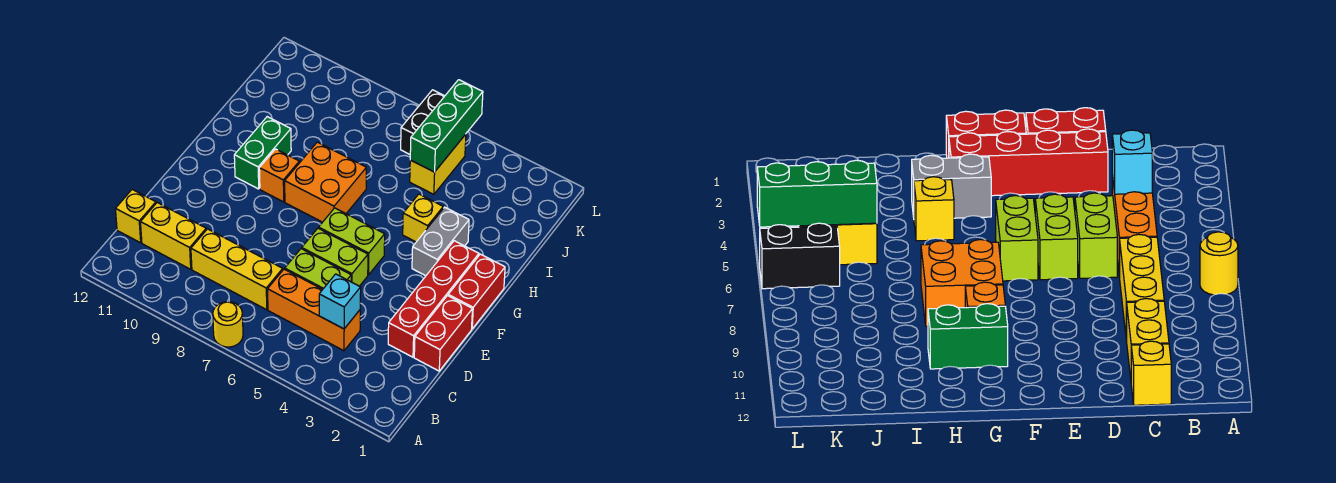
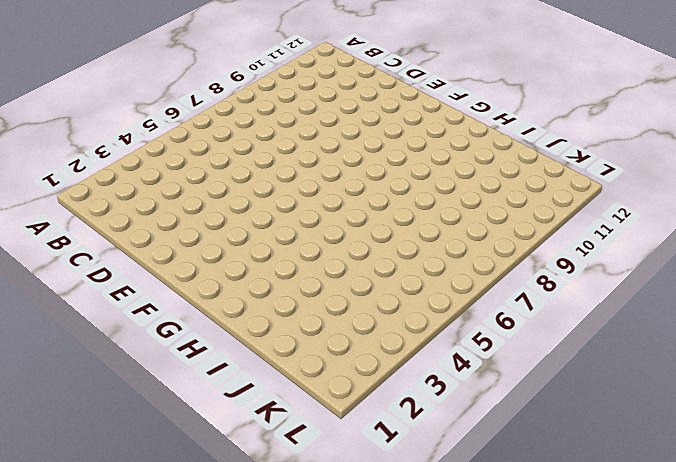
none -> yellow 1x1 round brick [213,302,243,347]
none -> orange 1x3 brick [268,269,360,351]
none -> yellow 1x3 brick [191,229,283,310]

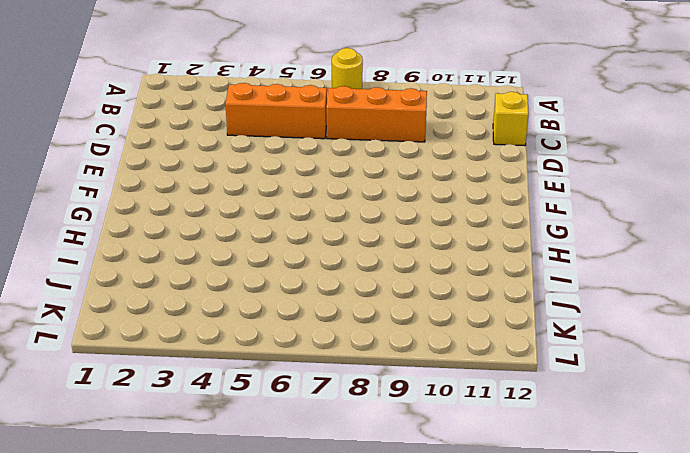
orange 1x3 brick [326,86,427,142] -> yellow 1x3 brick [191,229,283,310]
none -> yellow 1x2 brick [141,203,206,269]
none -> red 1x2 brick [414,296,472,371]
none -> red 1x4 brick [388,241,479,357]

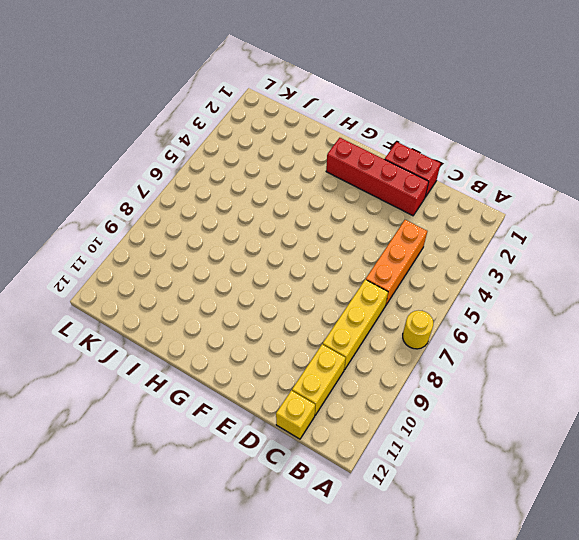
none -> lime 1x2 brick [285,249,351,289]
none -> lime 1x2 brick [302,228,368,286]
none -> red 1x2 brick [448,254,505,329]

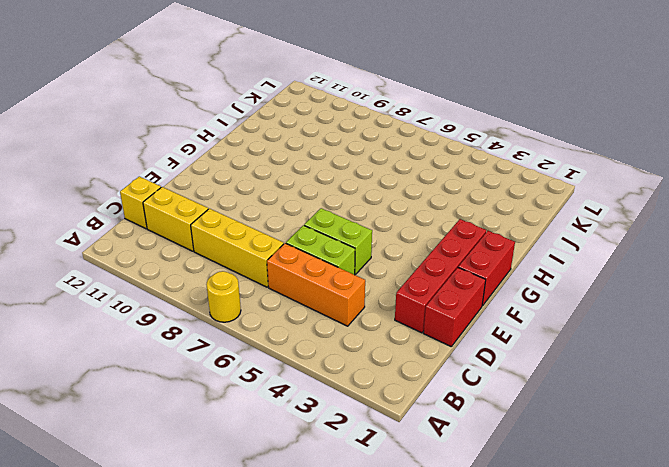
none -> lime 1x2 brick [319,208,385,275]
none -> grey 1x2 brick [412,207,469,276]
none -> orange 2x2 brick [285,142,366,222]

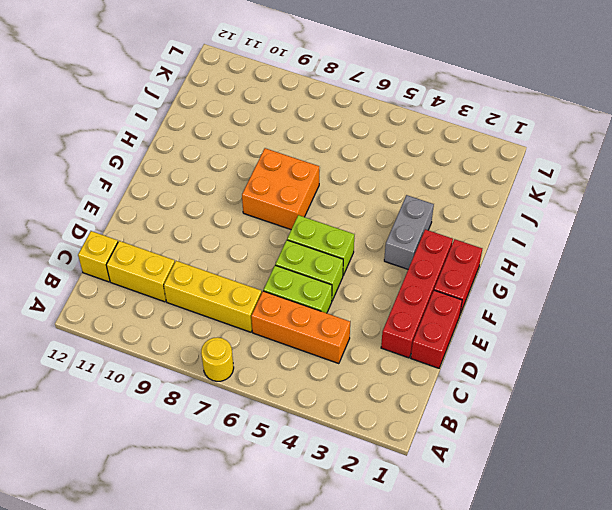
none -> orange 1x1 brick [259,149,299,202]
none -> green 1x2 brick [234,117,291,189]
none -> yellow 1x1 brick [403,194,443,242]

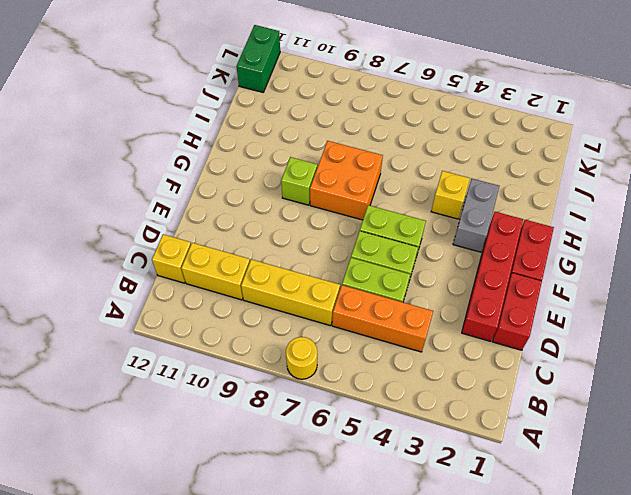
lime 1x1 brick [281,157,317,205] -> orange 1x1 brick [259,149,299,202]
green 1x2 brick [236,25,280,92] -> green 1x2 brick moved to [234,117,291,189]
none -> yellow 1x2 brick [410,134,466,194]
none -> black 1x2 brick [401,90,444,154]
none -> cyan 1x1 brick [319,274,361,329]

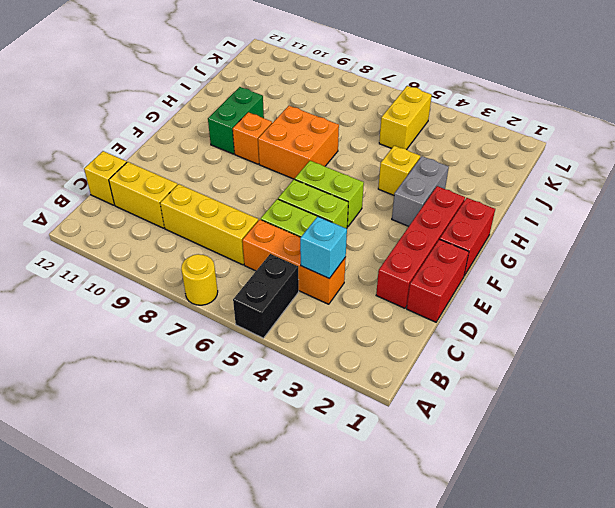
black 1x2 brick [233,254,299,338] -> black 1x2 brick moved to [401,90,444,154]
none -> green 1x3 brick [410,80,483,172]

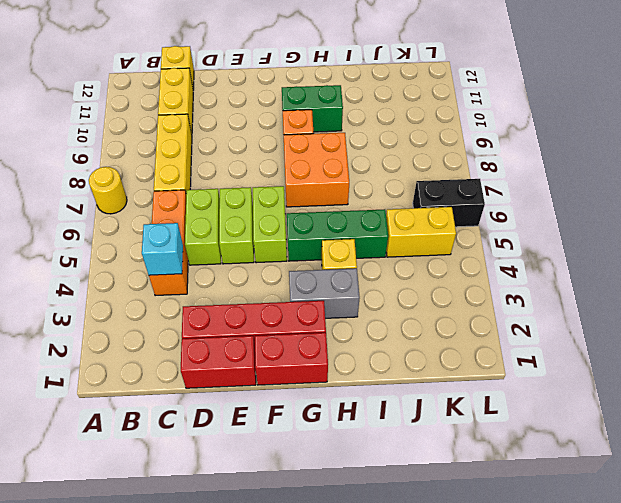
green 1x3 brick [287,209,388,261] -> green 1x3 brick moved to [410,80,483,172]

